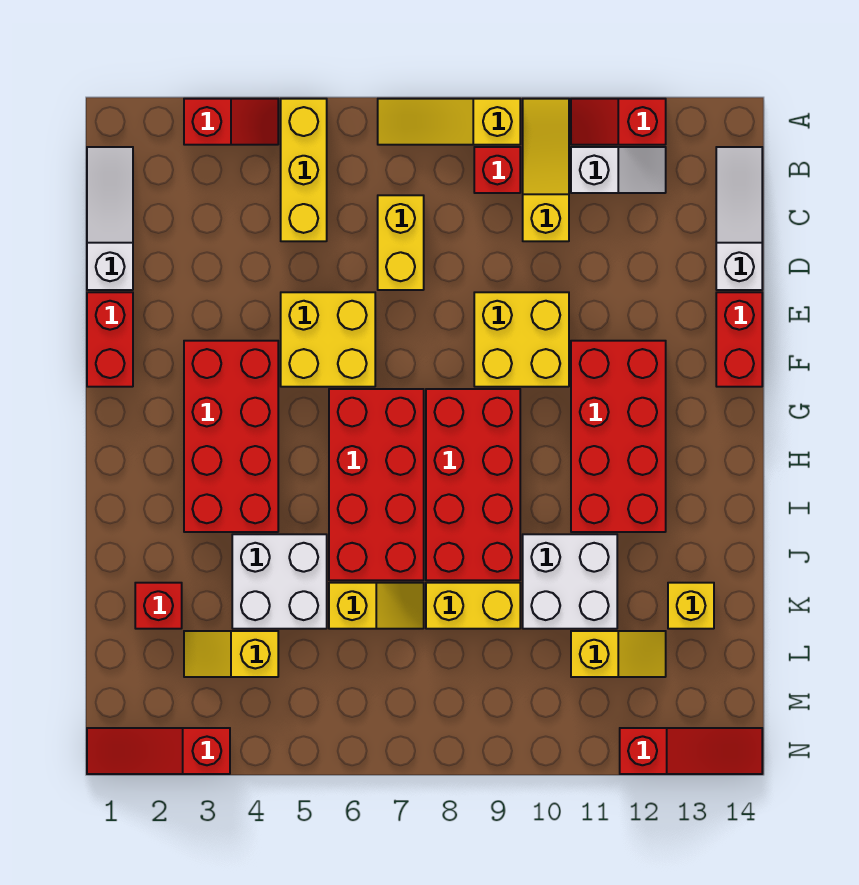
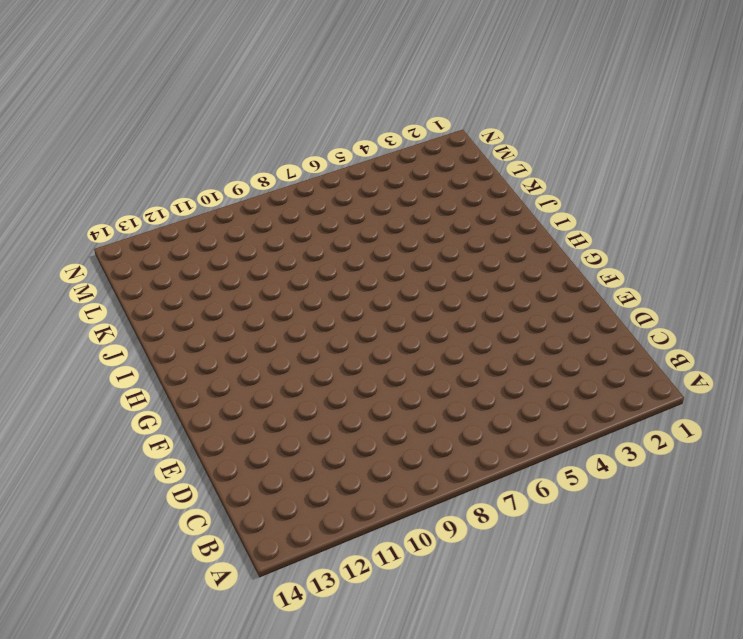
none -> red 1x2 slope [184,99,278,145]
none -> yellow 1x3 brick [281,99,327,241]
none -> yellow 1x3 slope [378,99,520,145]

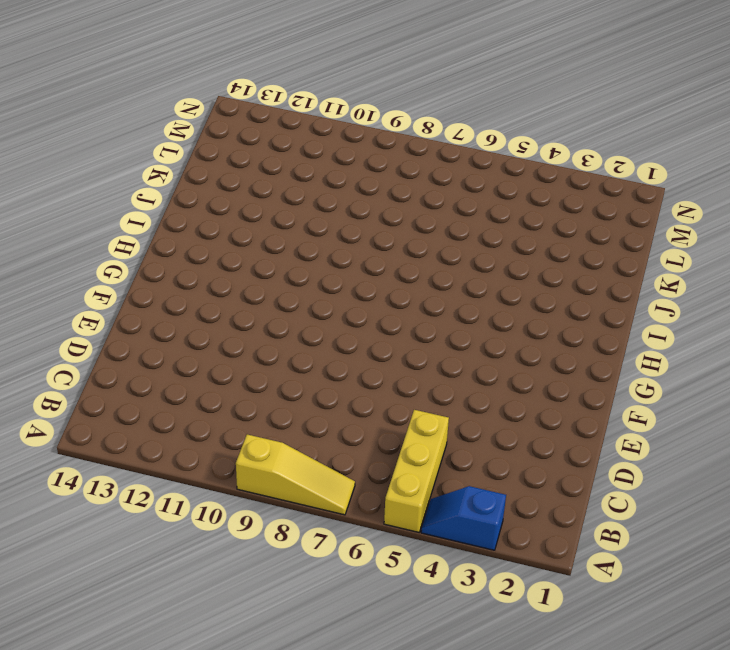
blue 1x2 slope [421,486,506,550] -> red 1x2 slope [184,99,278,145]
none -> yellow 1x3 slope [523,99,569,241]
none -> red 1x2 slope [571,99,666,145]
none -> white 1x3 slope [87,147,133,290]

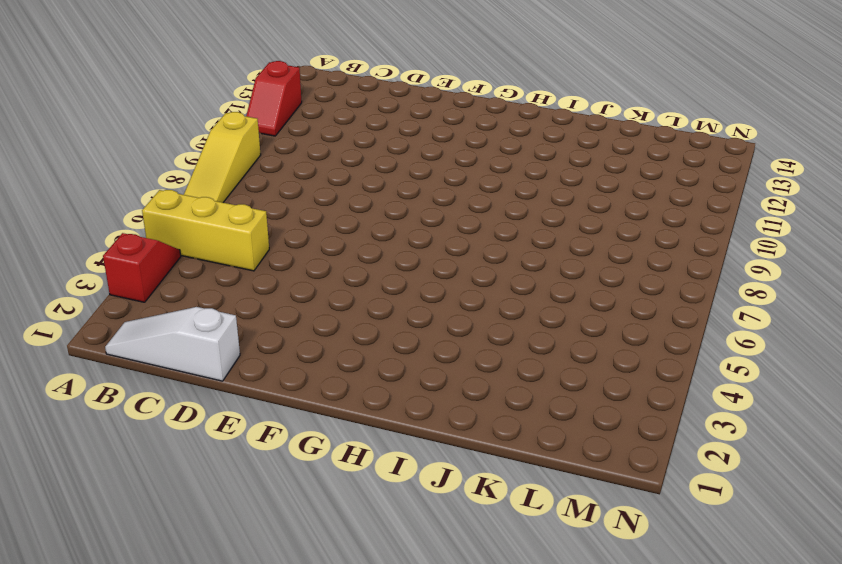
none -> yellow 1x3 slope [523,99,569,241]
none -> red 1x1 brick [474,147,520,193]
none -> white 1x2 slope [571,147,666,193]

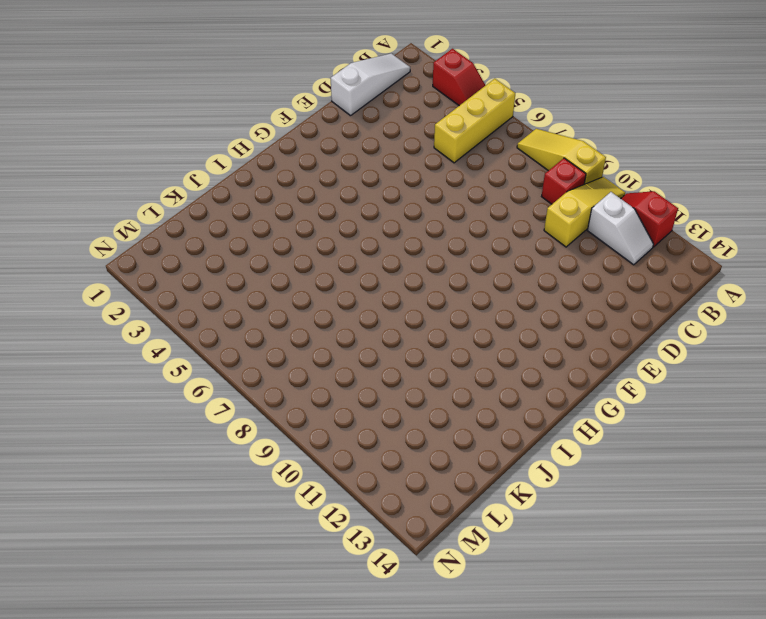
none -> white 1x3 slope [716,147,762,290]
none -> yellow 1x2 brick [378,195,424,290]
none -> red 1x2 brick [87,292,133,387]

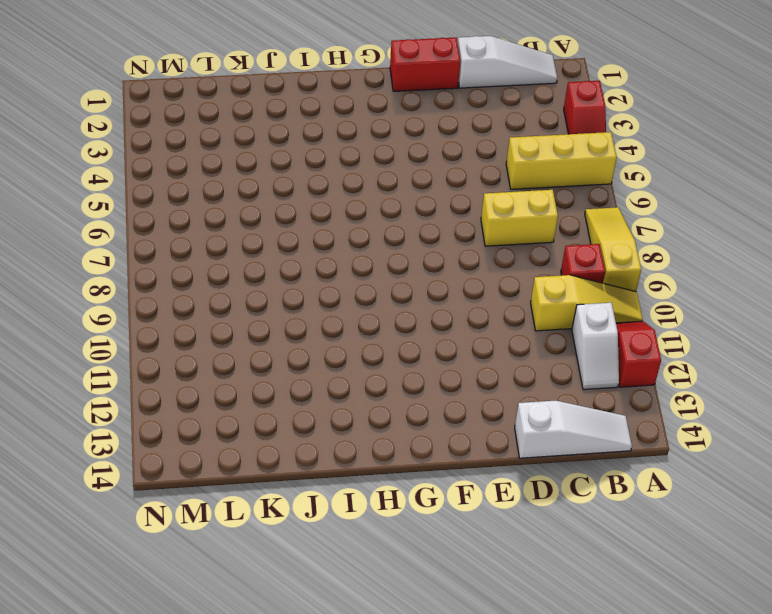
none -> yellow 2x2 brick [281,292,375,387]
none -> yellow 2x2 brick [474,292,569,387]
none -> red 1x2 brick [716,292,762,387]

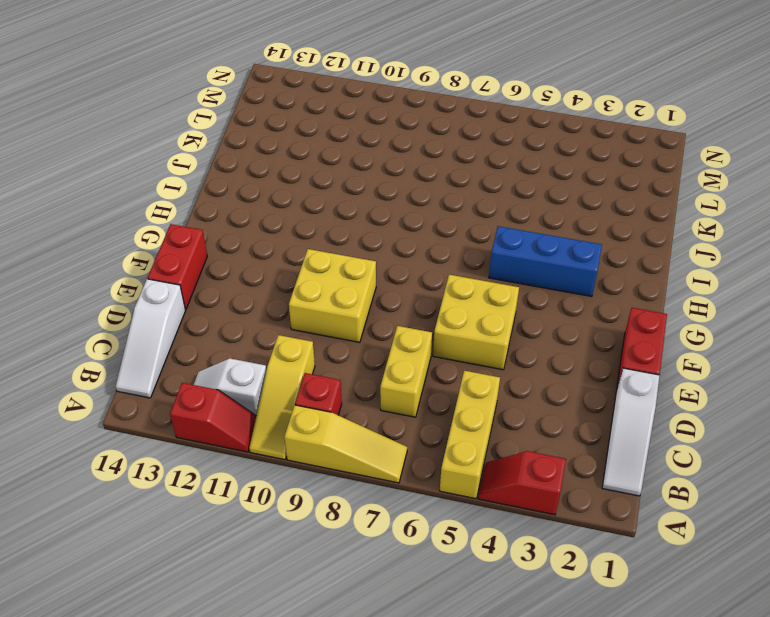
blue 1x3 brick [489,226,602,297] -> red 2x4 brick [184,341,278,532]
none -> red 2x4 brick [571,341,666,532]
none -> red 2x4 brick [329,389,424,580]
none -> red 2x4 brick [426,389,520,580]

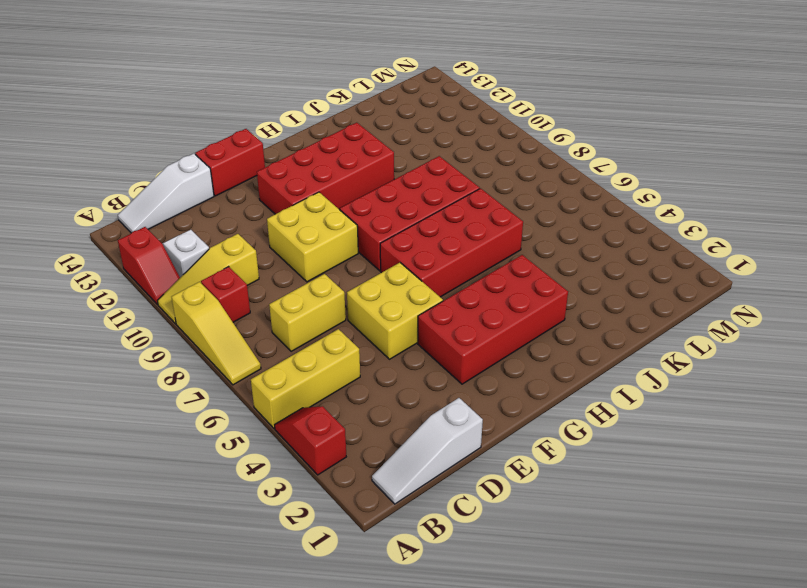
none -> red 1x2 brick [87,292,133,387]
none -> white 2x2 brick [232,534,327,629]
none -> white 2x2 brick [523,534,617,629]

